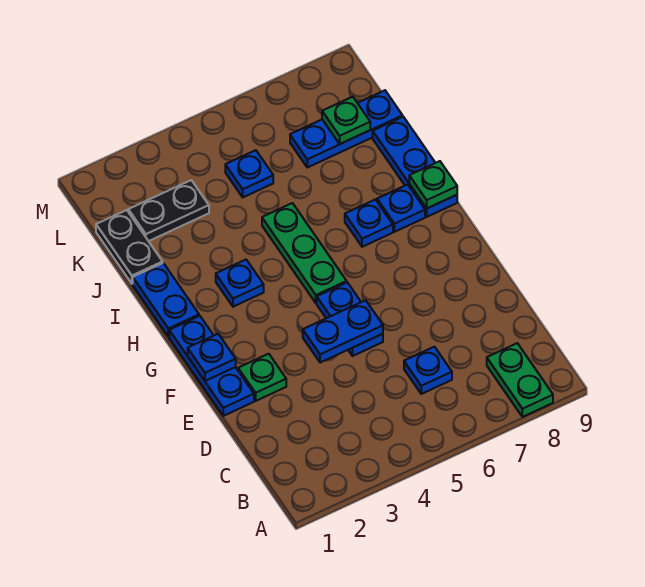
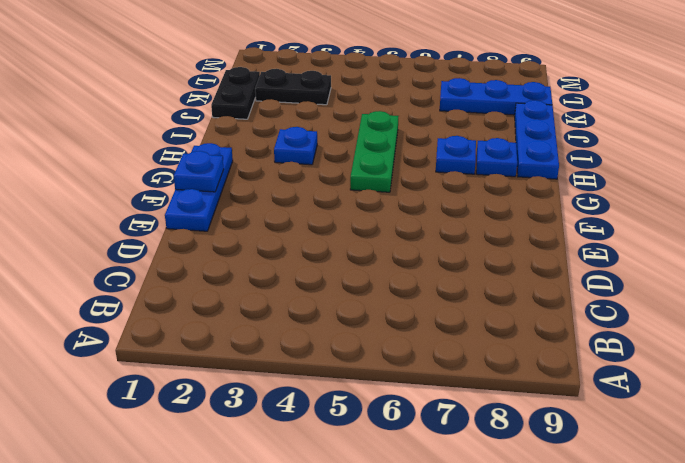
none -> green 1x2 plate [487,343,553,417]
none -> blue 1x1 plate [404,347,452,394]
none -> green 1x1 plate [238,354,286,401]

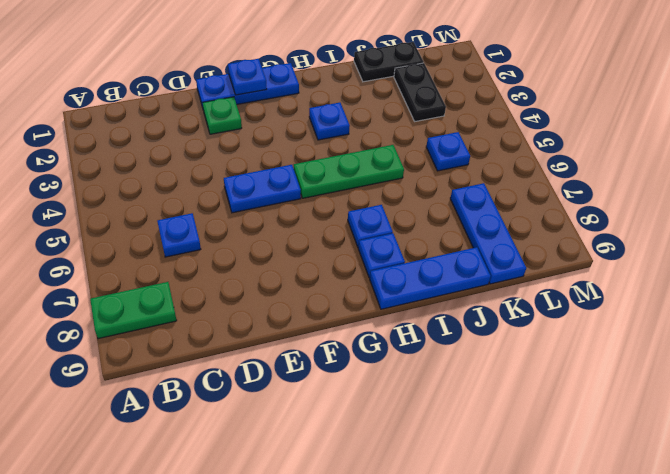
none -> blue 1x2 plate [133,263,199,337]
none -> blue 1x2 plate [303,300,383,363]
none -> green 1x1 plate [409,161,457,208]

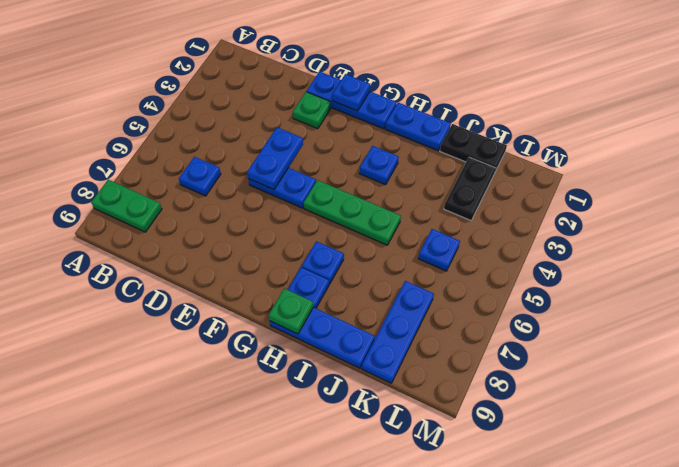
none -> green 1x1 plate [322,97,370,144]

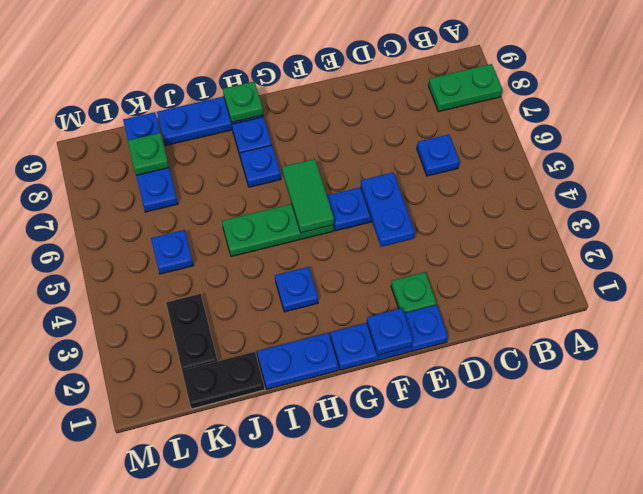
green 1x2 tile [282,159,334,233] -> none

